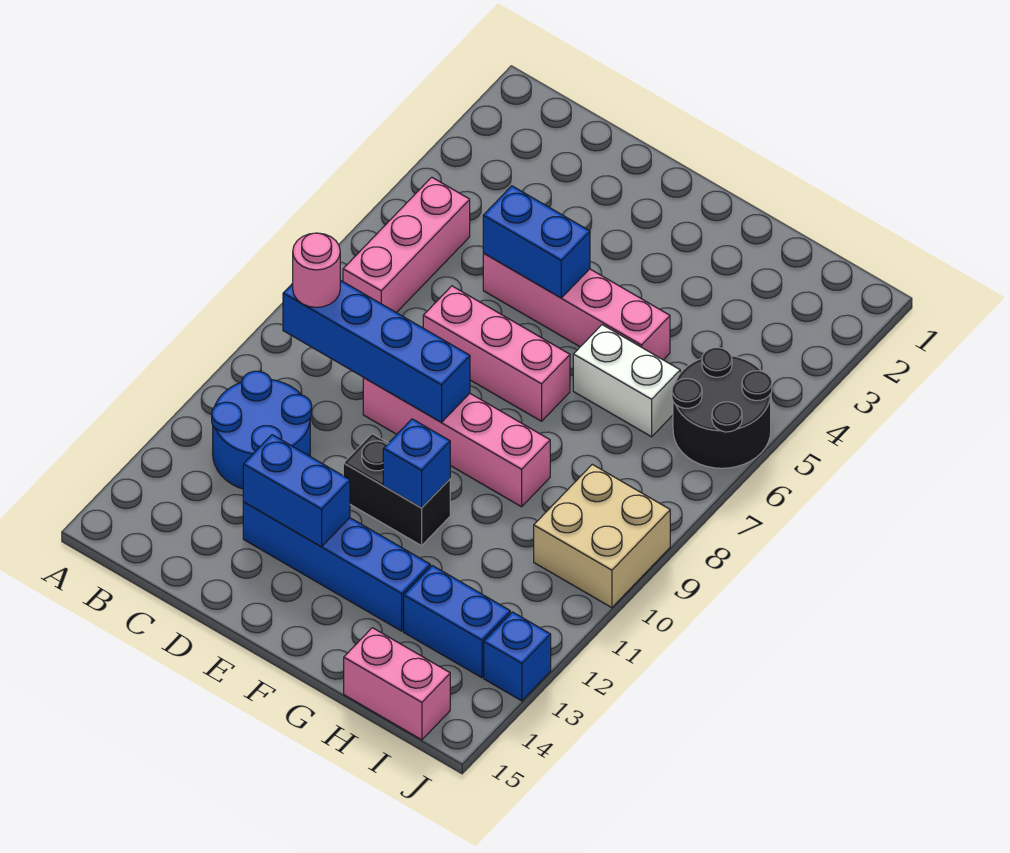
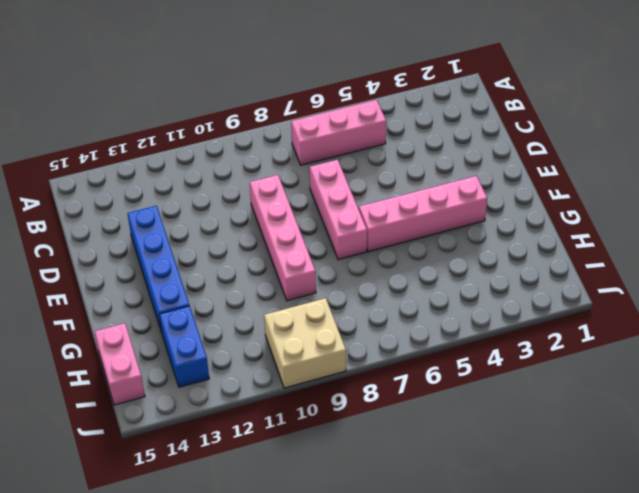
pink 1x4 brick [359,176,487,252] -> pink 1x4 brick turned to [483,253,670,360]
none -> blue 2x2 round brick [212,371,312,489]
none -> black 1x2 brick [343,434,450,546]
none -> white 1x2 brick [573,325,680,437]

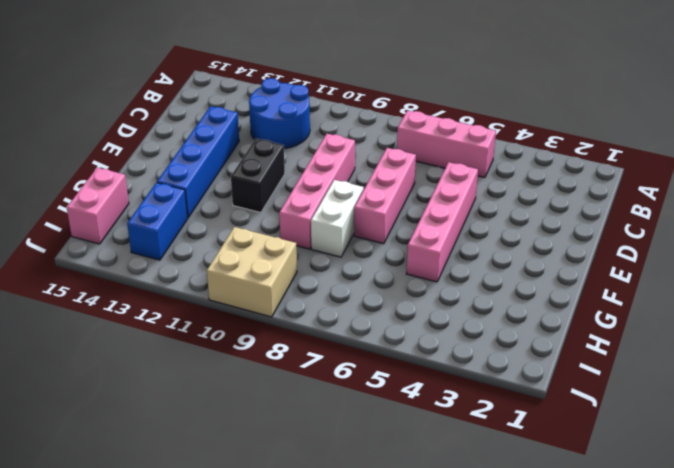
white 1x2 brick [311,180,364,257] -> white 1x2 brick moved to [573,325,680,437]
none -> black 2x2 round brick [672,348,772,468]
none -> blue 1x1 brick [484,612,551,701]
none -> blue 1x4 brick [283,280,470,422]

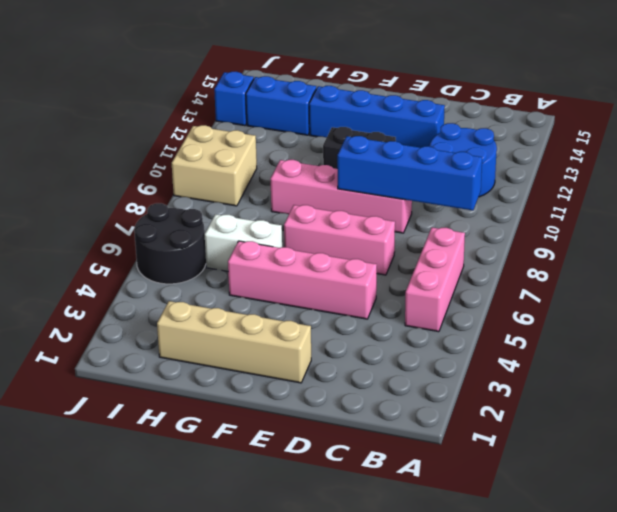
tan 1x4 brick [157,301,311,383] -> none
none -> pink 1x2 brick [344,628,450,740]
none -> blue 1x2 brick [483,186,590,298]
none -> blue 1x2 brick [243,435,350,547]

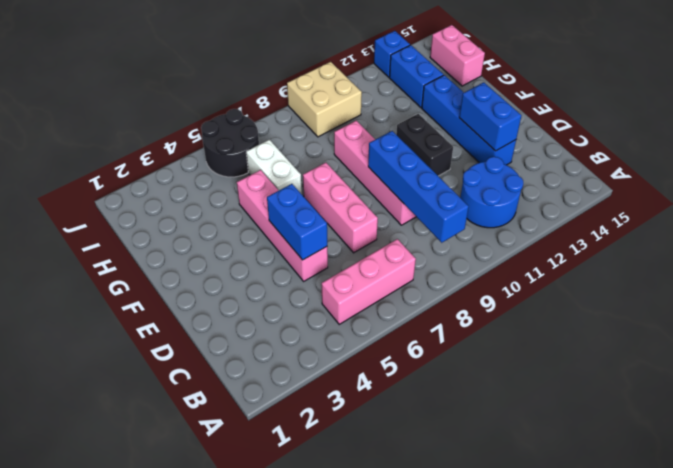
none -> blue 1x1 brick [383,419,450,508]
none -> pink 1x1 round brick [293,233,340,307]

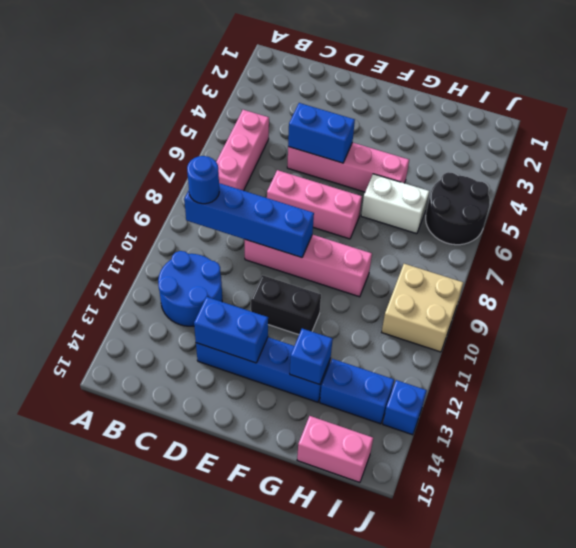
blue 1x1 round brick [187,156,219,204] -> pink 1x1 round brick [293,233,340,307]
blue 1x1 brick [290,329,333,385] -> blue 1x1 brick moved to [383,419,450,508]

